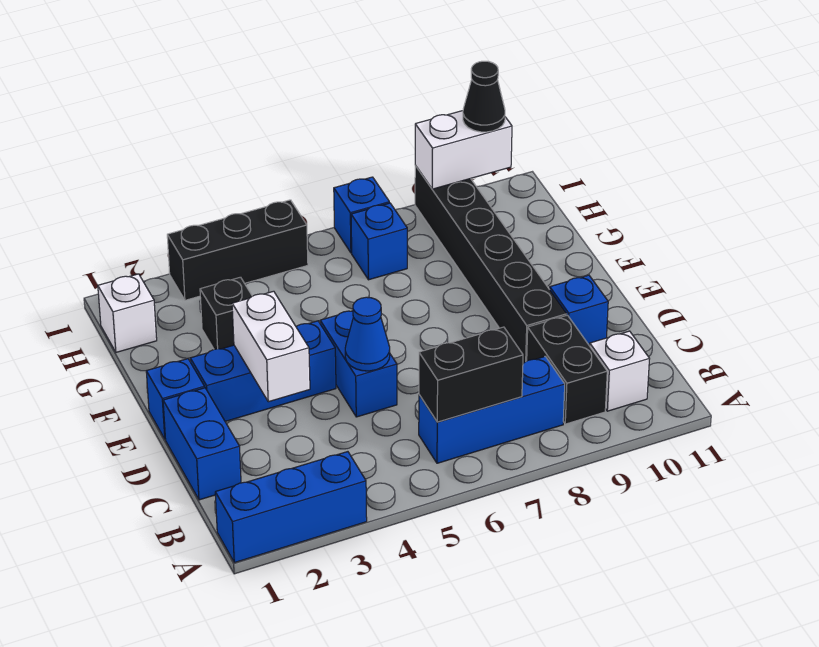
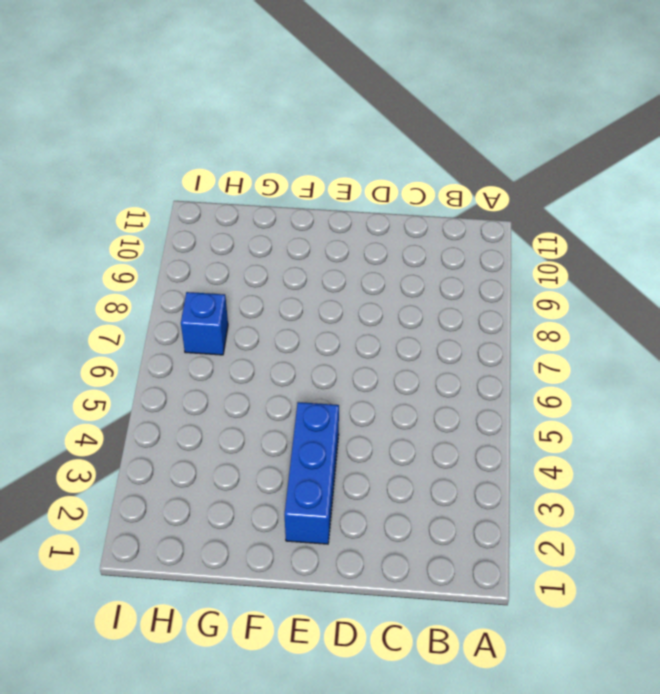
none -> blue 1x3 brick [215,452,367,563]
none -> blue 1x3 brick [419,356,565,463]
none -> black 1x2 brick [527,315,607,424]

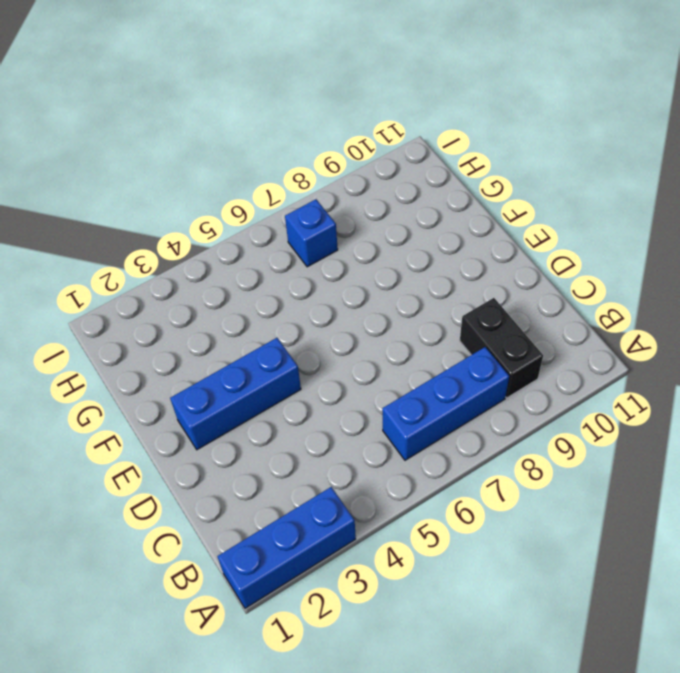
none -> white 1x1 brick [590,331,649,411]
none -> blue 1x2 brick [163,388,241,500]
none -> blue 1x2 brick [320,311,397,417]

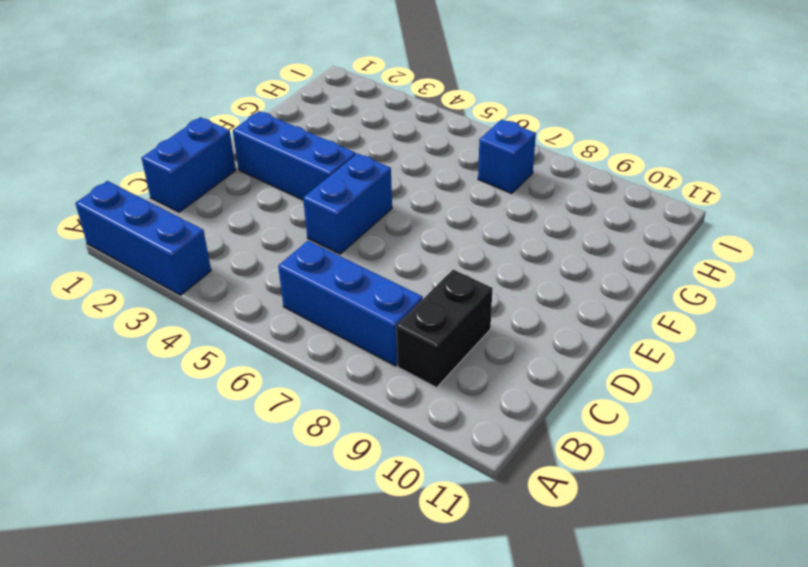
none -> white 1x1 brick [590,331,649,411]
none -> black 1x6 brick [415,165,567,363]
none -> blue 1x1 brick [550,275,608,346]

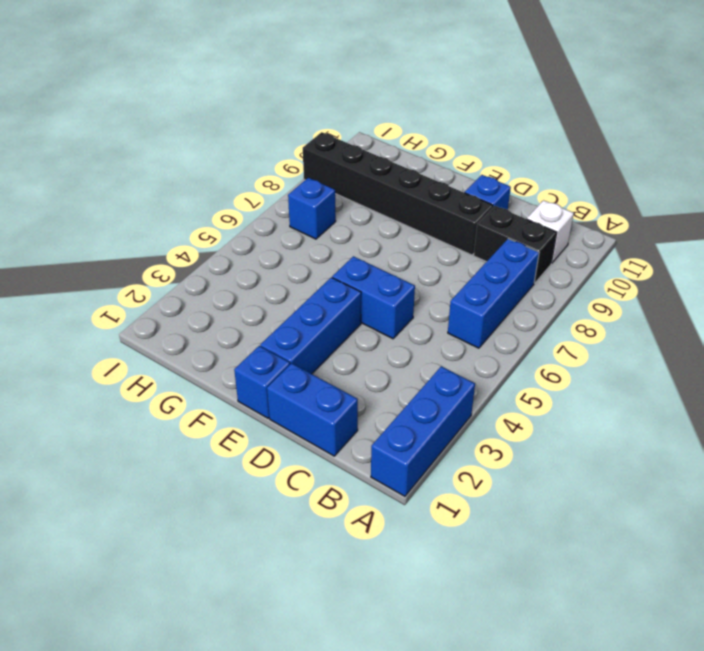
none -> black 1x1 brick [200,277,252,349]
none -> white 1x1 brick [98,274,157,352]
none -> black 1x3 brick [167,200,308,300]

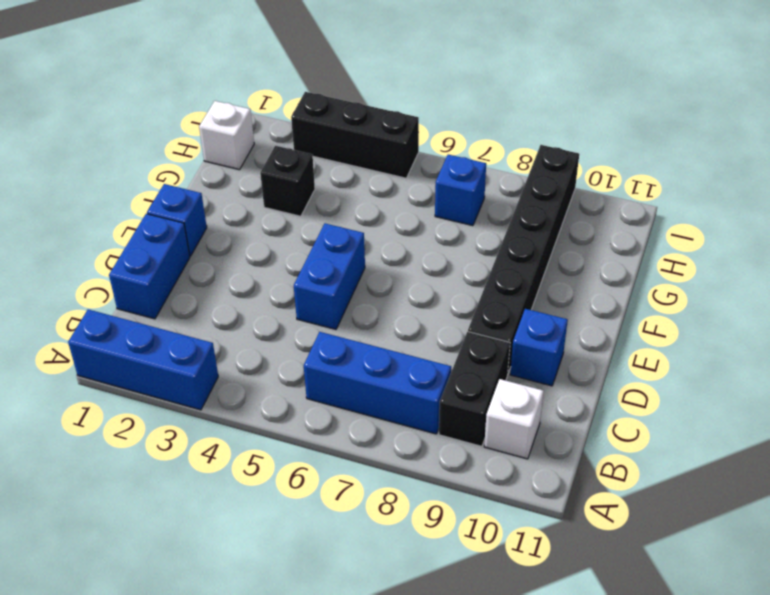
none -> blue 1x3 brick [190,321,336,421]
none -> blue 1x1 brick [334,177,389,253]
none -> black 1x2 brick [419,327,523,422]

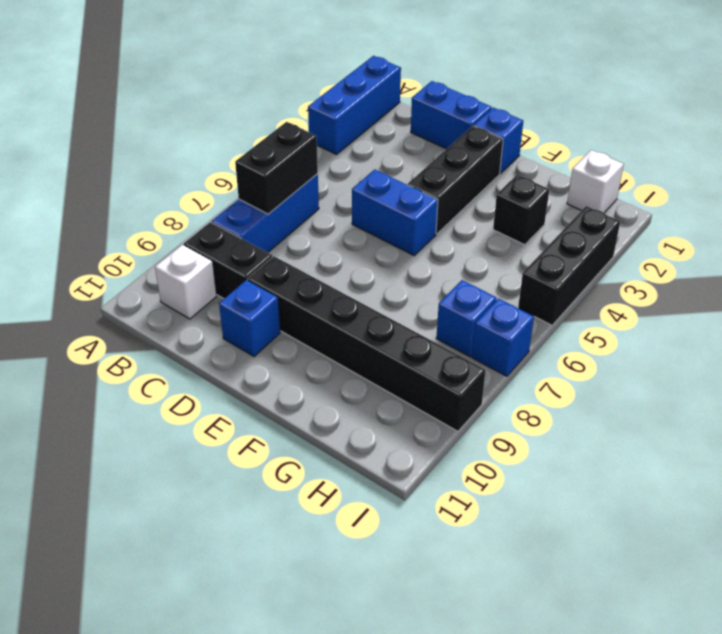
black 1x3 brick [408,126,503,234] -> blue 1x3 brick [190,321,336,421]
none -> white 1x2 brick [232,291,310,402]
none -> blue 1x1 cone [345,297,390,371]
none -> white 1x2 brick [415,111,512,189]

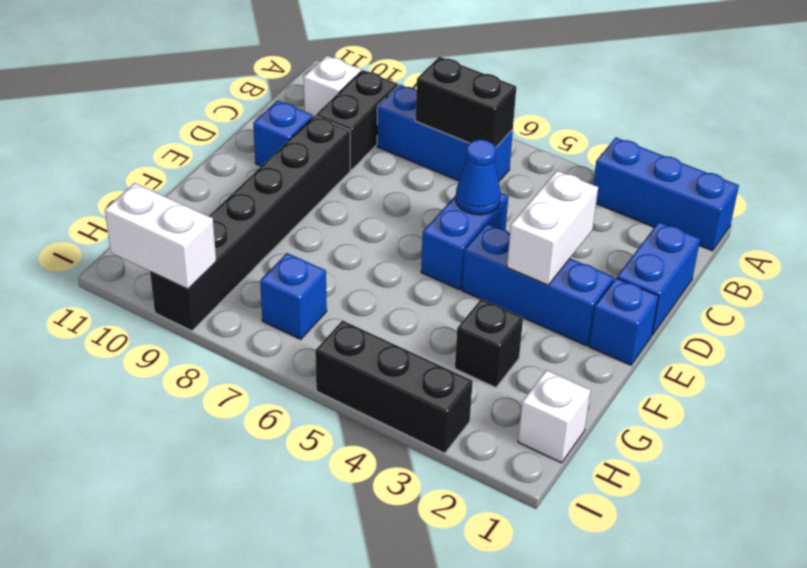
none -> blue 1x1 brick [334,177,389,253]
none -> black 1x1 cone [463,61,505,132]

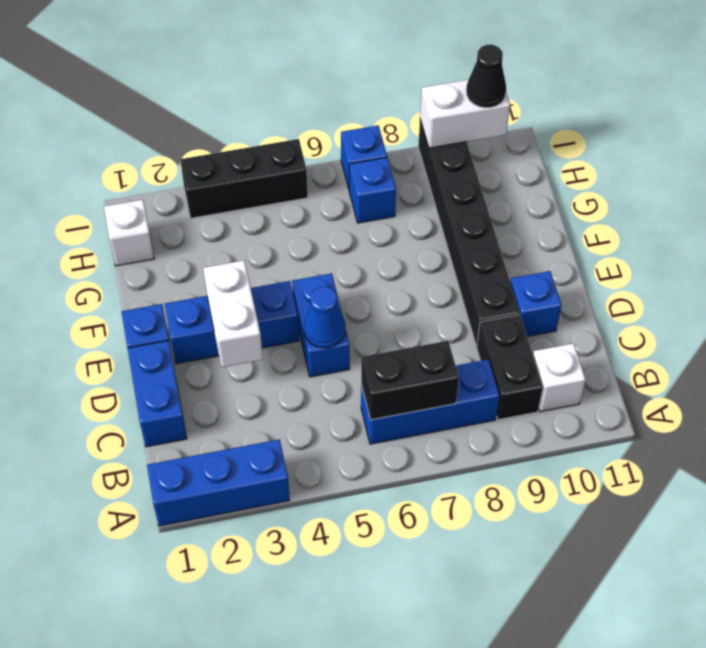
none -> black 1x1 brick [200,277,252,349]

